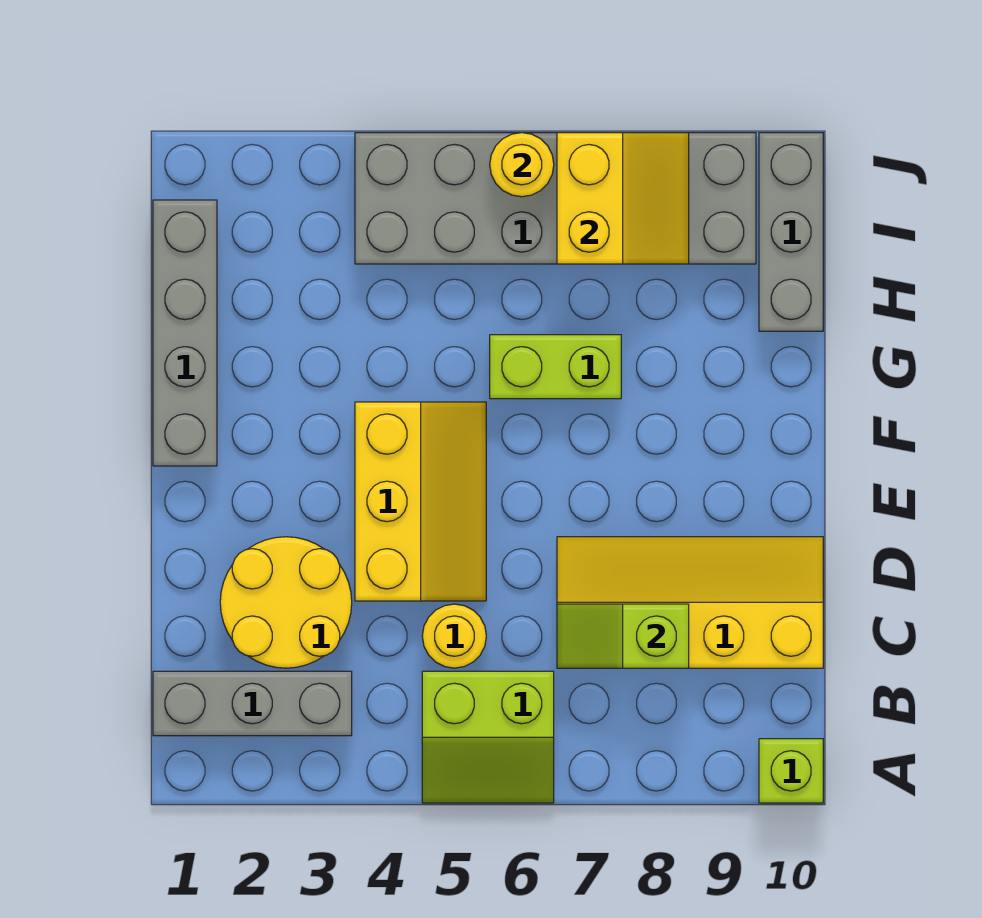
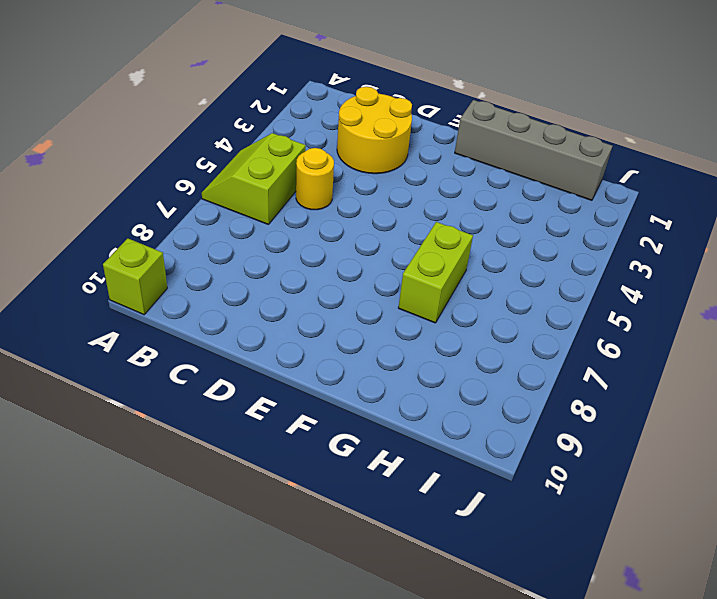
none -> grey 1x3 brick [153,671,352,736]
none -> yellow 2x4 slope [557,537,823,668]
none -> yellow 2x3 slope [355,402,486,601]

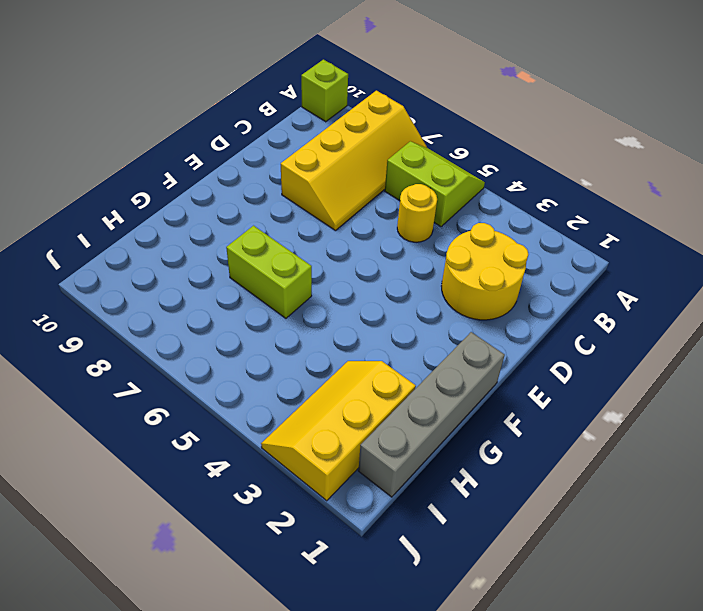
yellow 2x4 slope [281,91,427,231] -> yellow 2x4 slope turned to [557,537,823,668]
yellow 2x3 slope [261,361,416,501] -> yellow 2x3 slope moved to [355,402,486,601]
none -> grey 1x3 brick [153,671,352,736]
none -> grey 1x3 brick [759,133,823,331]
none -> grey 2x6 brick [355,133,756,264]

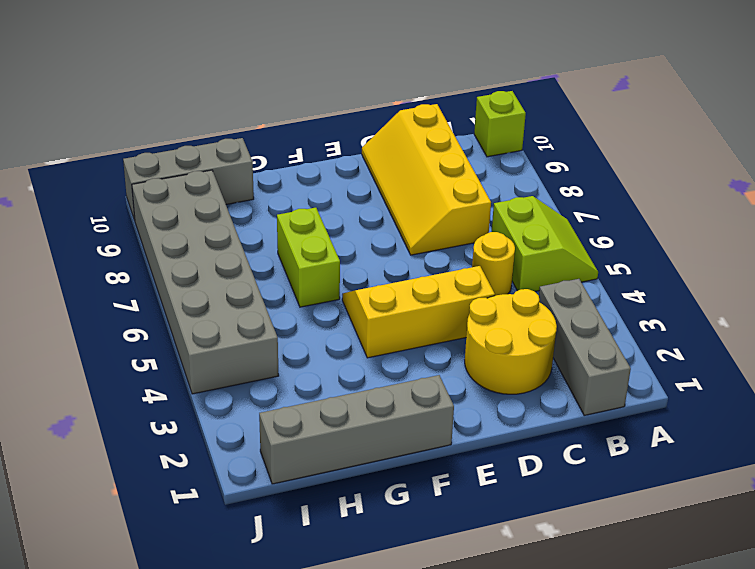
none -> lime 1x2 slope [557,604,689,668]
none -> yellow 2x2 slope [557,133,689,264]
none -> yellow 1x1 round brick [490,133,554,197]

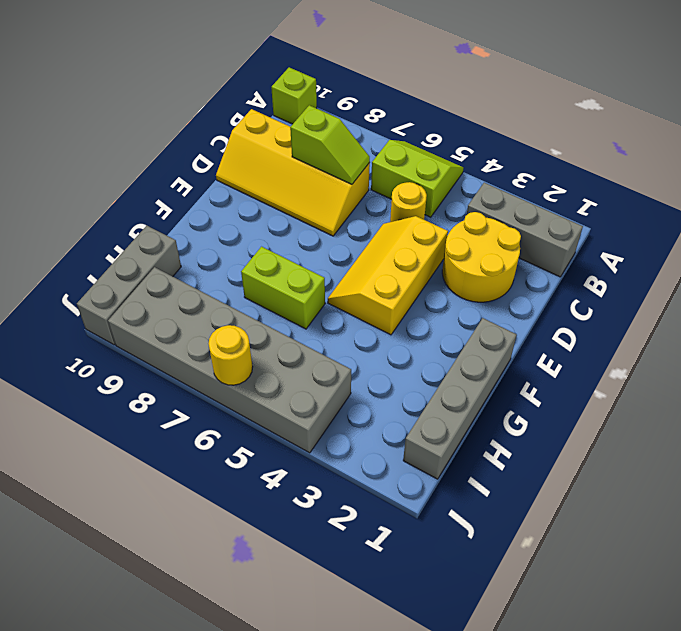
none -> yellow 2x2 slope [557,133,689,264]

